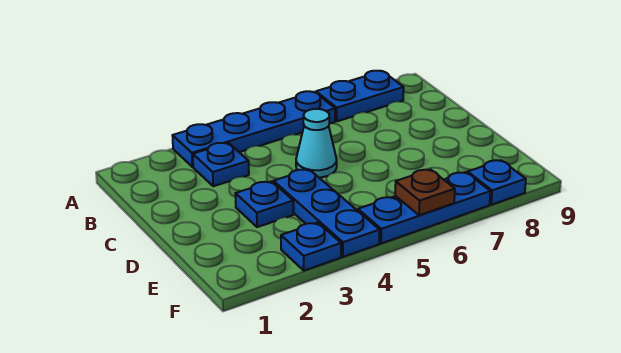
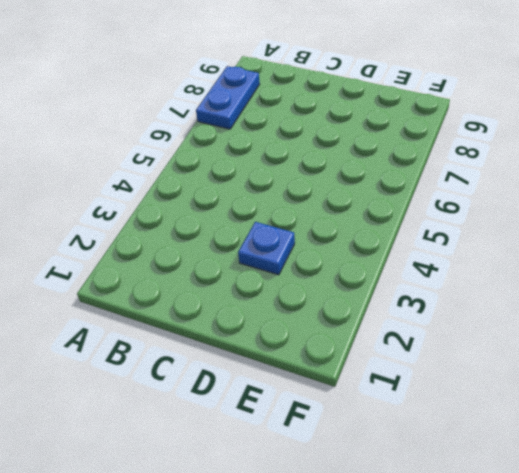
none -> blue 1x4 plate [172,91,335,167]
none -> blue 1x1 plate [193,143,249,186]

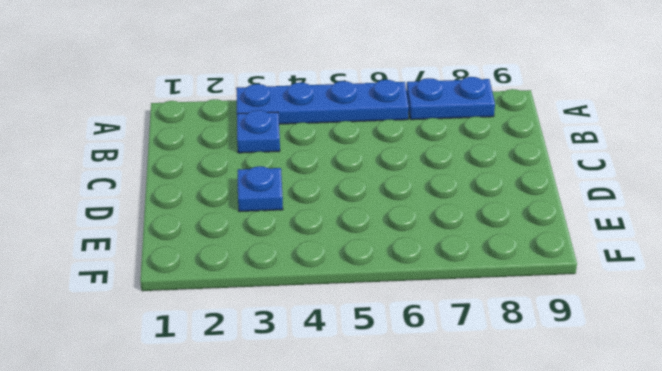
none -> cyan 1x1 cone [296,109,337,178]
none -> blue 1x3 plate [274,169,380,257]

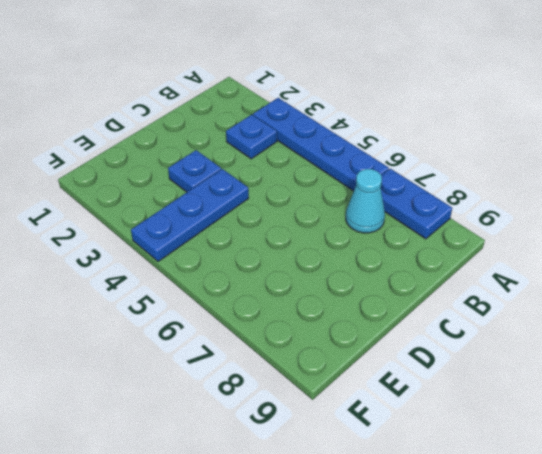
cyan 1x1 cone [346,169,385,233] -> cyan 1x1 cone moved to [296,109,337,178]
none -> blue 1x1 plate [281,223,341,271]
none -> blue 1x3 plate [358,172,490,243]

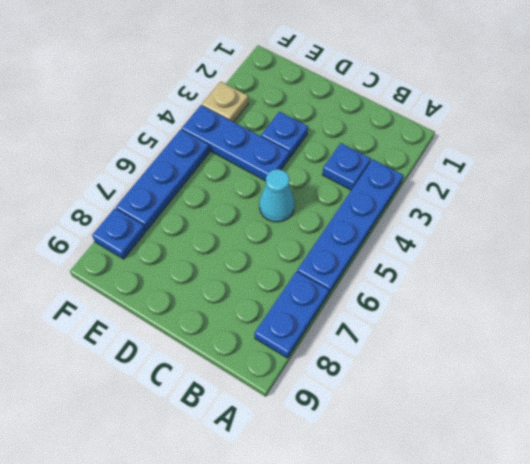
tan 1x1 plate [202,82,248,122] -> blue 1x1 plate [281,223,341,271]
none -> brown 1x1 plate [395,170,455,215]

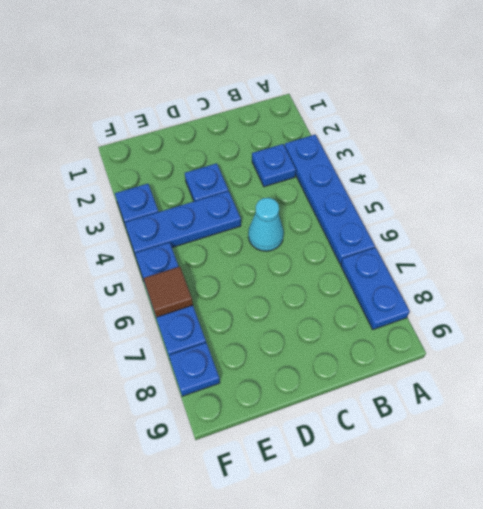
brown 1x1 tile [144,267,193,317] -> brown 1x1 plate [395,170,455,215]

